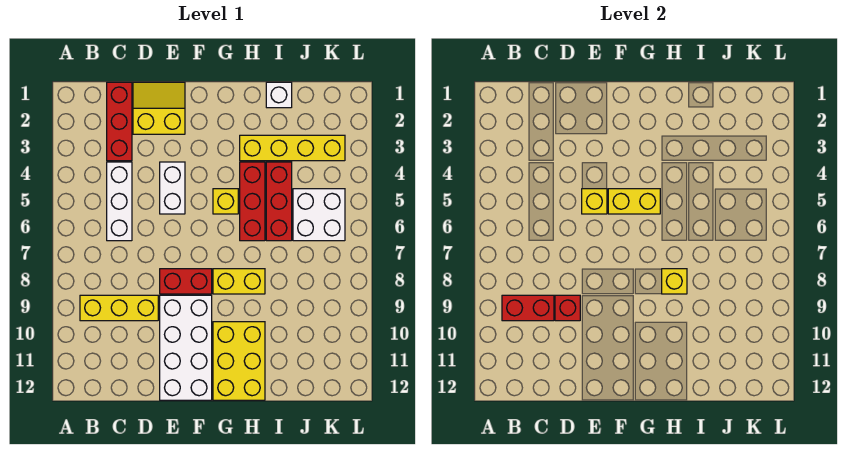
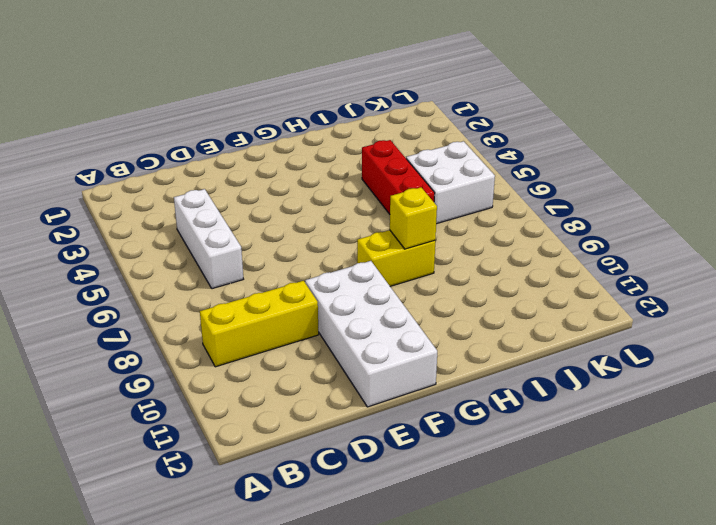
none -> red 1x3 brick [107,82,132,161]
none -> yellow 2x2 slope [133,82,185,134]
none -> white 1x2 brick [160,162,185,214]

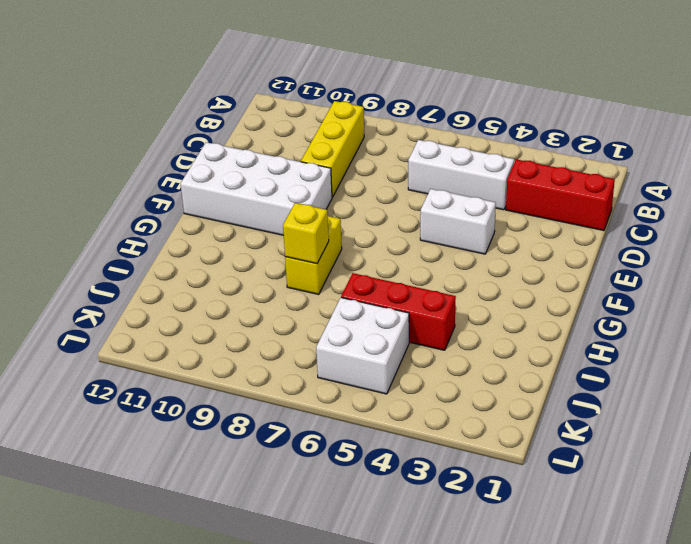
none -> yellow 2x2 slope [133,82,185,134]
none -> red 1x2 brick [160,269,212,294]
none -> yellow 1x1 brick [213,189,238,214]

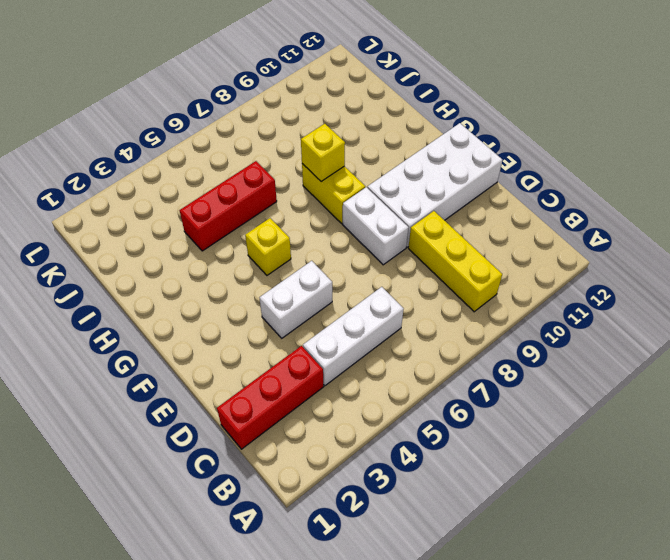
white 1x2 brick [343,187,409,265] -> red 1x2 brick [160,269,212,294]
none -> yellow 2x2 slope [133,82,185,134]
none -> yellow 2x3 brick [213,322,265,400]
none -> yellow 1x4 brick [240,135,345,161]

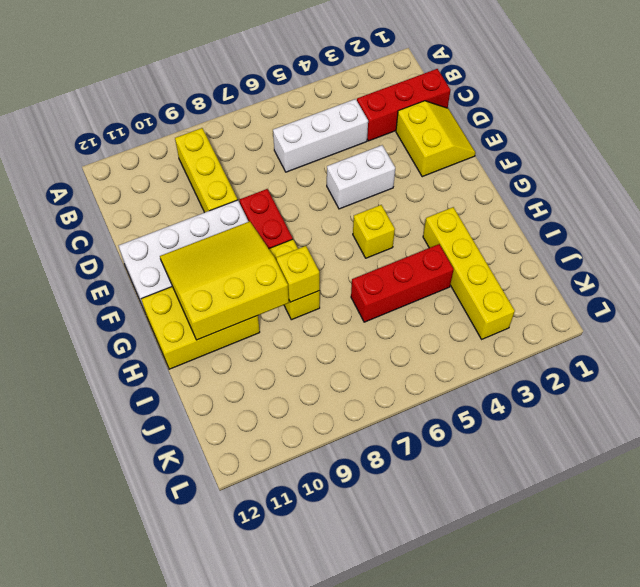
yellow 3x3 slope [160,221,289,340] -> none
none -> red 1x3 brick [240,162,265,241]
none -> white 1x1 brick [266,82,292,108]
none -> white 2x2 brick [293,189,345,241]

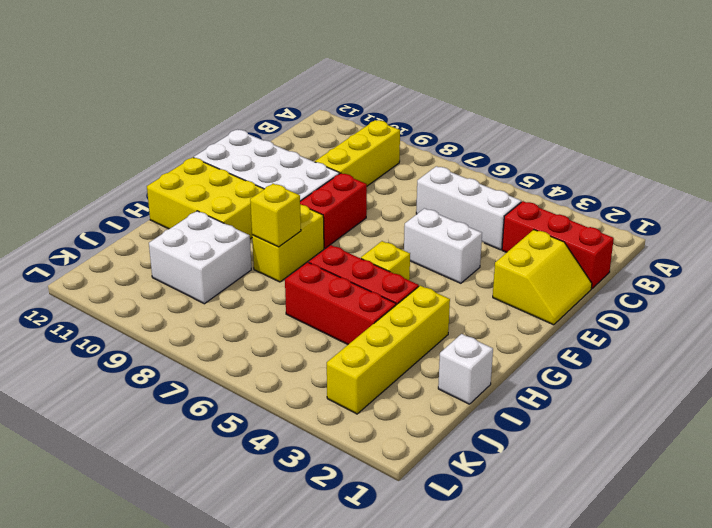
white 2x2 brick [149,211,251,304] -> white 2x2 brick moved to [293,189,345,241]
none -> red 1x2 brick [502,295,554,321]
none -> red 1x1 brick [555,295,580,321]
none -> yellow 1x1 brick [582,189,607,214]

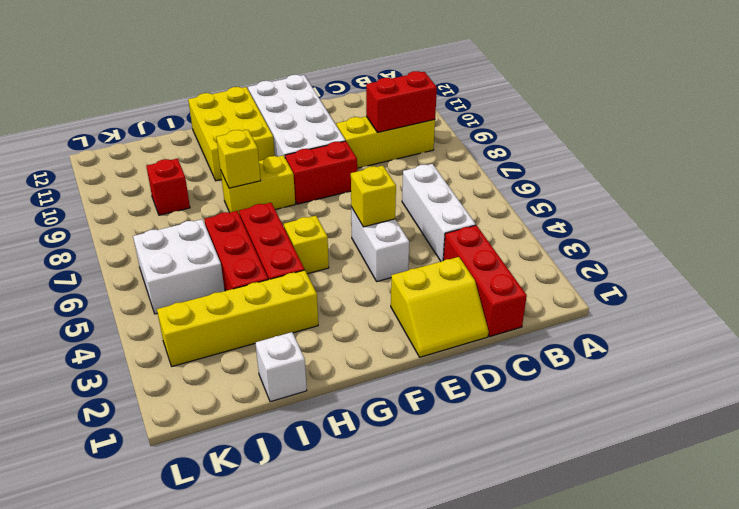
red 1x1 brick [146,159,190,215] -> red 1x1 brick moved to [555,295,580,321]
none -> yellow 1x2 brick [608,189,660,214]

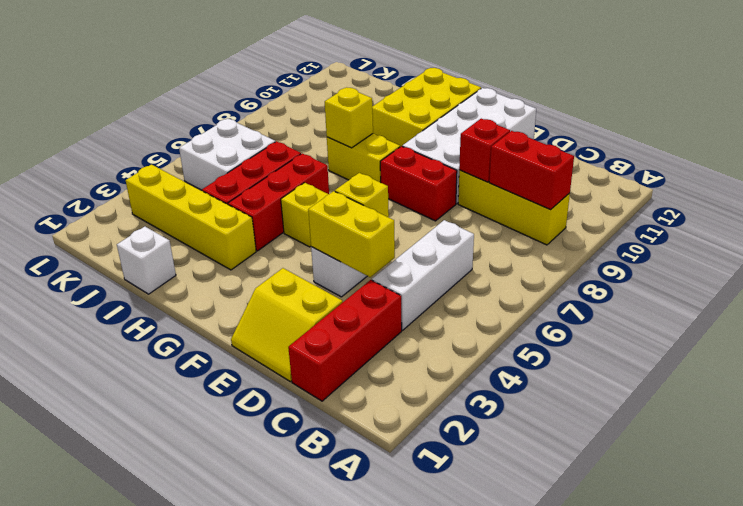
yellow 1x2 brick [308,191,395,277] -> yellow 1x2 brick moved to [608,189,660,214]

